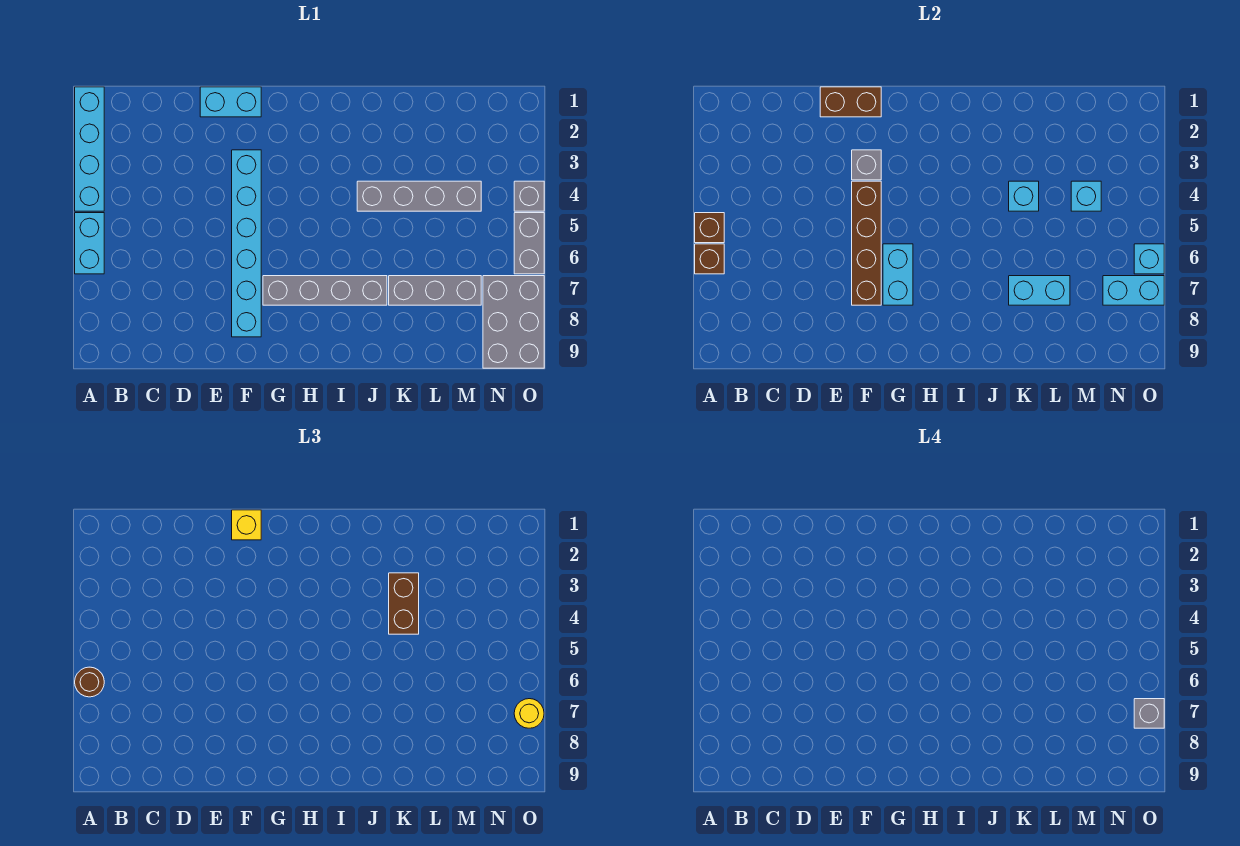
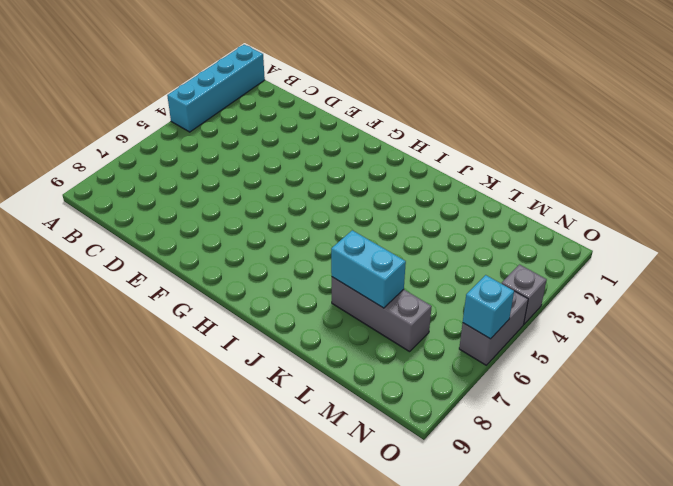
none -> cyan 1x2 brick [75,213,104,274]
none -> cyan 1x2 brick [200,87,261,117]
none -> cyan 1x6 brick [232,150,261,337]

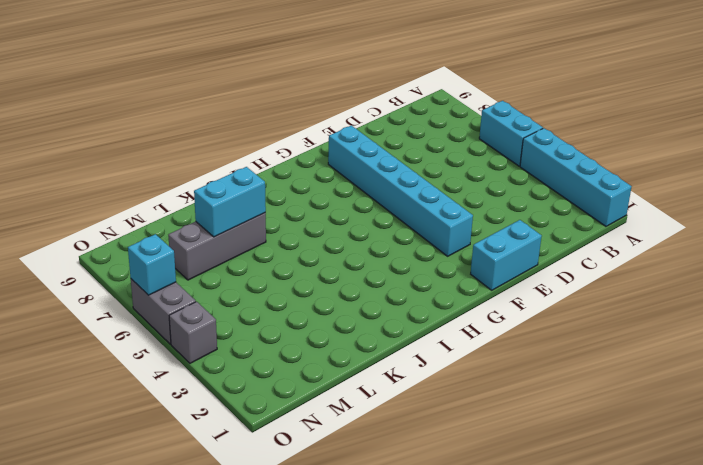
none -> grey 1x4 brick [263,276,387,305]
none -> grey 1x4 brick [357,181,481,211]
none -> grey 2x3 brick [483,276,544,368]

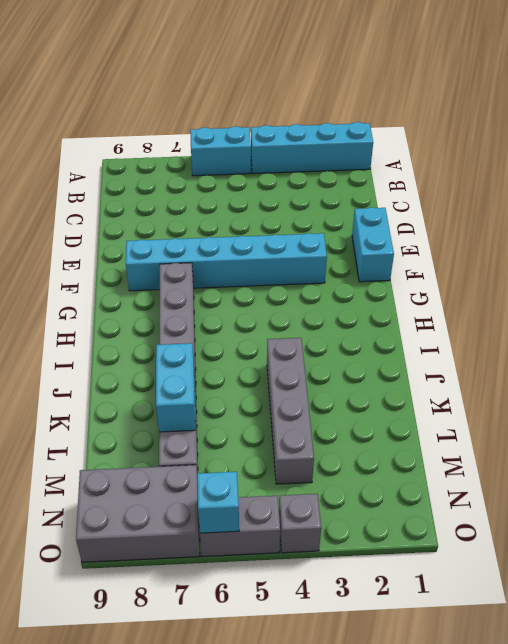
none -> brown 1x1 brick [695,213,724,243]
none -> brown 1x1 brick [695,244,724,274]
none -> brown 1x2 brick [820,87,881,117]

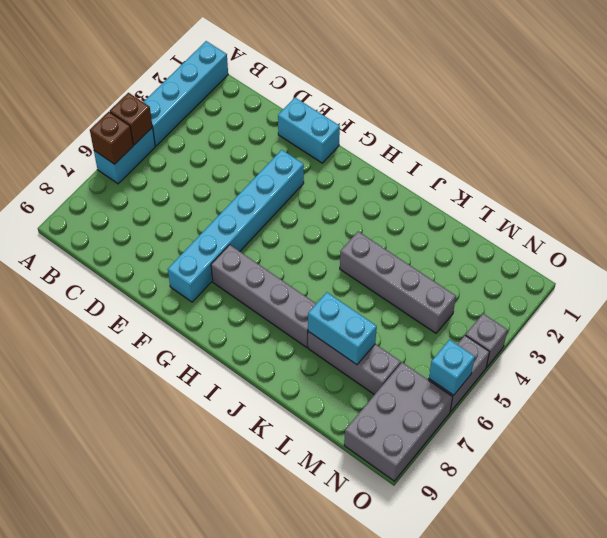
none -> brown 1x2 brick [820,87,881,117]
none -> grey 1x1 brick [852,150,881,180]
none -> brown 1x4 brick [852,181,881,305]

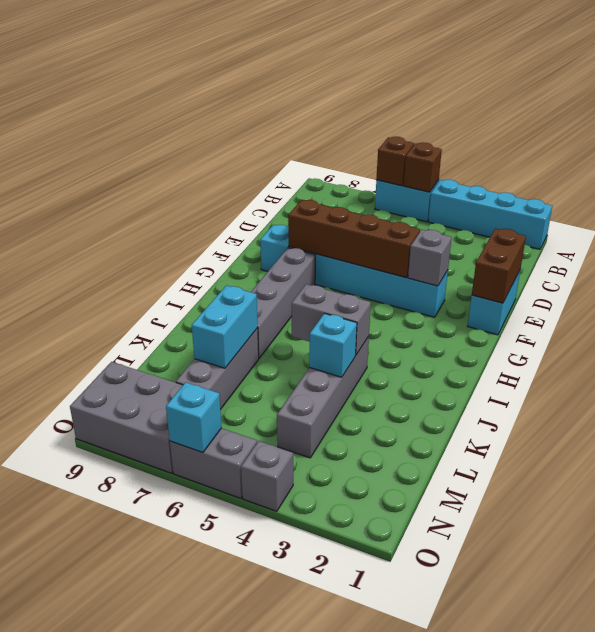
grey 1x2 brick [292,284,371,355] -> none
none -> cyan 1x2 brick [883,244,913,305]
none -> cyan 1x1 brick [1071,181,1101,211]
none -> cyan 1x2 brick [1103,276,1164,305]

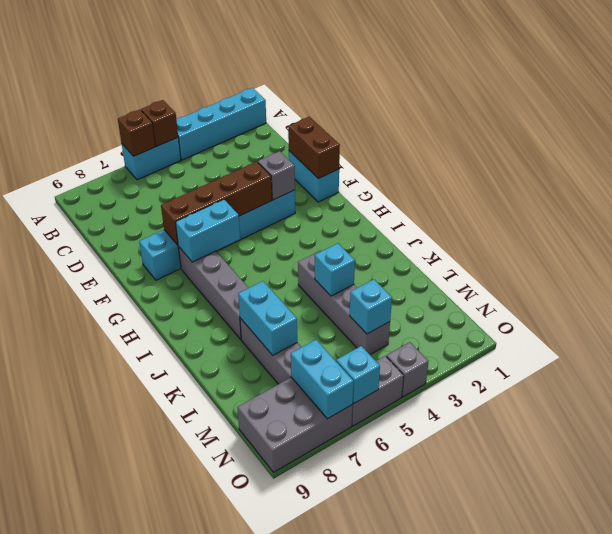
none -> brown 1x1 round brick [75,667,104,697]
none -> yellow 1x1 brick [232,510,261,540]
none -> brown 1x2 brick [389,573,419,634]

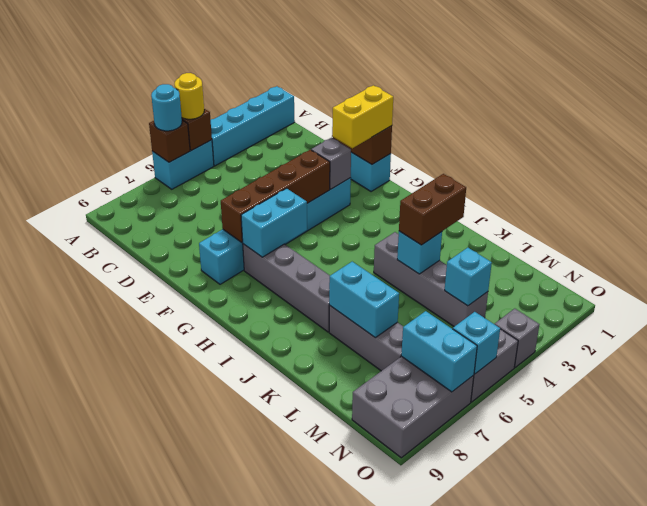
yellow 1x1 round brick [174,73,204,119] -> yellow 1x1 round brick moved to [514,699,544,728]
cyan 1x1 round brick [151,84,182,131] -> brown 1x1 round brick [75,667,104,697]
yellow 1x2 brick [332,85,393,148] -> yellow 1x1 brick [232,510,261,540]
none -> grey 1x1 brick [1134,699,1164,728]

